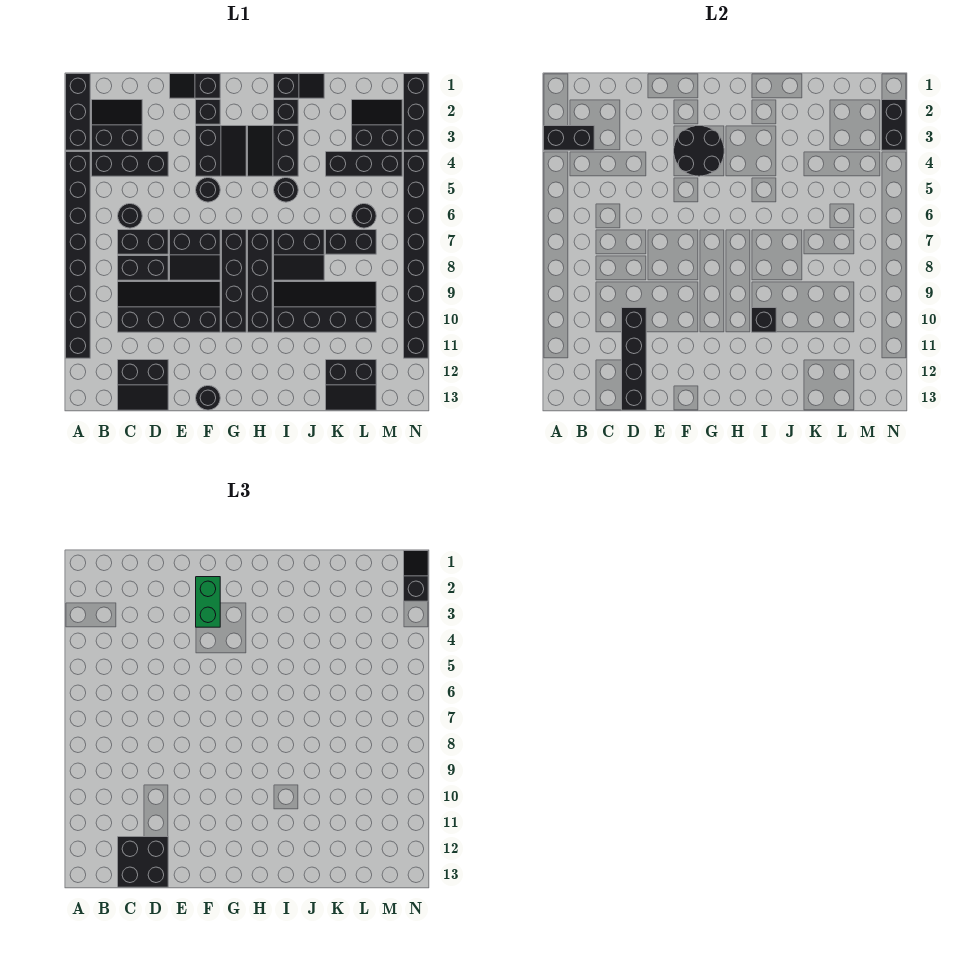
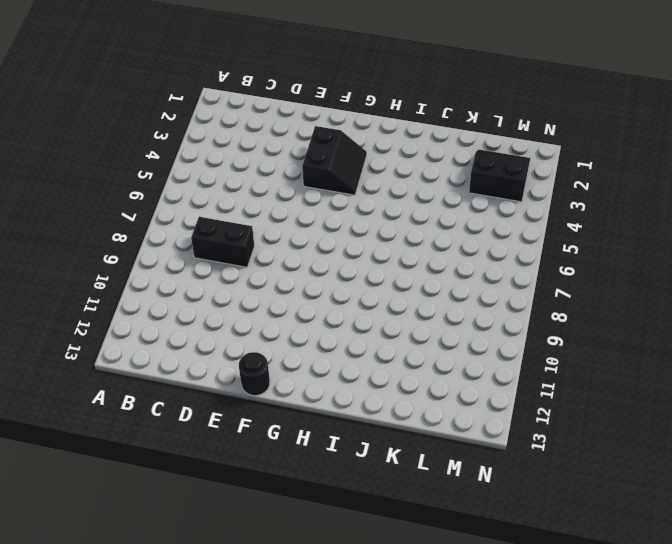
none -> black 1x3 brick [66,74,90,150]
none -> black 1x8 brick [66,152,90,358]
none -> black 2x2 slope [92,100,142,150]
none -> black 1x3 brick [92,152,168,176]

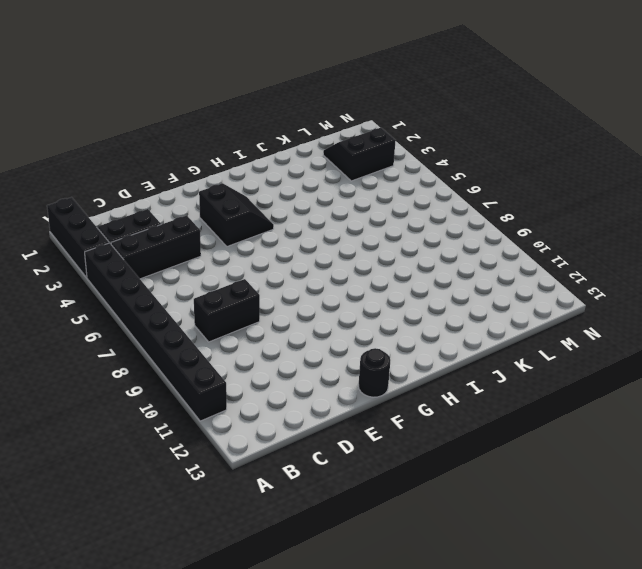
none -> black 1x1 round brick [118,204,142,228]
none -> black 1x2 brick [118,230,168,254]
none -> black 2x4 slope [118,282,220,332]
none -> black 2x2 slope [118,360,168,410]

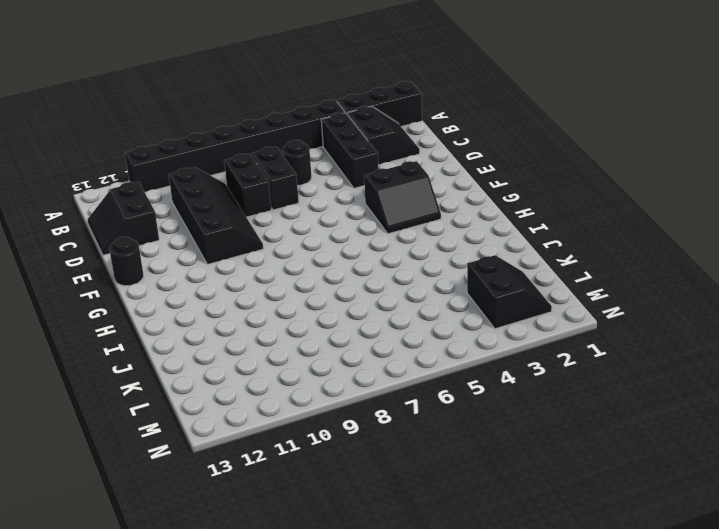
none -> black 1x2 slope [170,74,220,98]
none -> black 2x2 slope [170,230,220,280]
none -> black 1x1 brick [196,100,220,124]
none -> black 1x1 round brick [196,178,220,202]

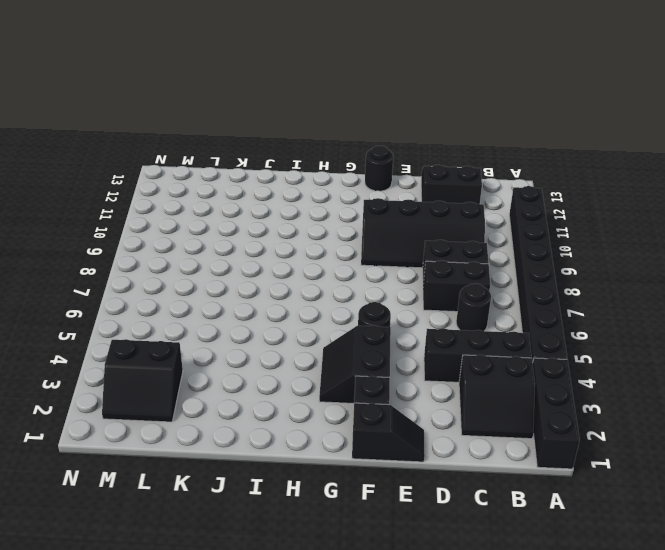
none -> black 2x2 slope [170,230,220,280]
none -> black 1x4 brick [222,230,246,332]
none -> black 2x2 slope [248,126,298,176]
none -> black 1x4 brick [248,230,272,332]

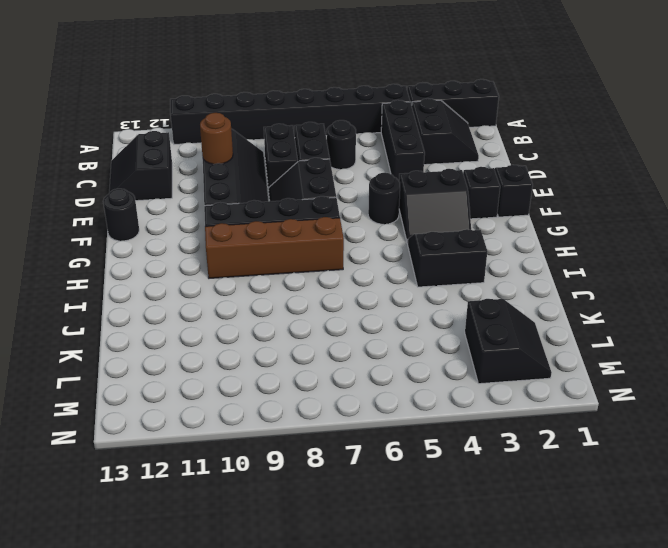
brown 1x1 round brick [200,113,233,164] -> black 1x4 brick [622,308,646,410]
brown 1x4 brick [205,217,344,278] -> black 1x4 brick [248,230,272,332]
none -> black 1x2 slope [274,74,324,98]
none -> black 1x1 brick [274,100,298,124]
none -> black 1x1 round brick [274,178,298,202]
none -> black 2x2 slope [274,230,324,280]

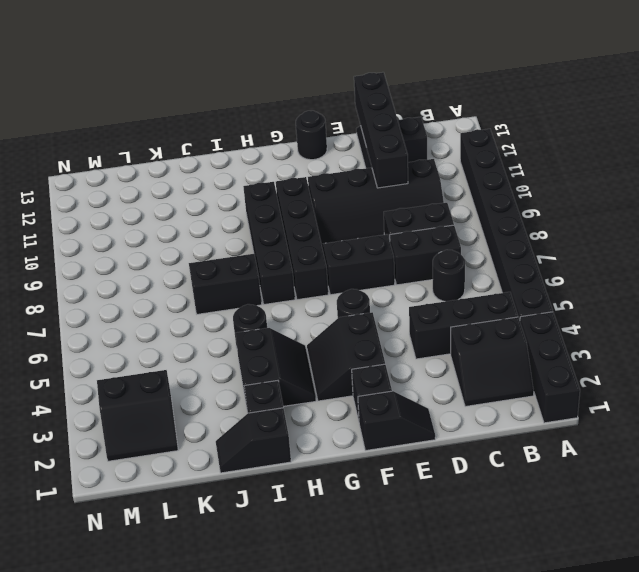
none -> black 2x4 slope [274,282,376,332]
none -> black 1x3 brick [326,152,402,176]
none -> black 1x2 brick [326,230,376,254]
none -> black 2x2 slope [326,360,376,410]

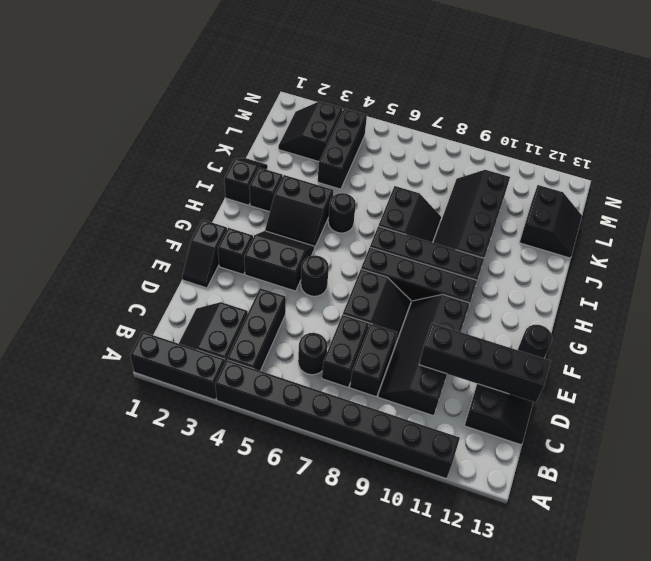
none -> black 1x2 brick [326,230,376,254]
none -> black 1x1 round brick [352,204,376,228]
none -> black 1x3 brick [404,74,428,150]
none -> black 1x8 brick [404,152,428,358]

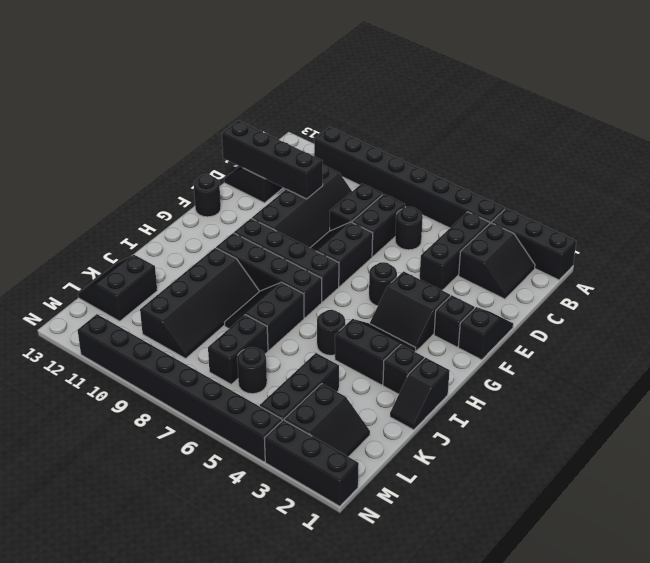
none -> black 1x2 brick [544,126,594,150]
none -> black 2x2 round brick [674,126,724,176]
none -> black 1x1 brick [752,308,776,332]
none -> black 1x2 brick [882,100,906,150]

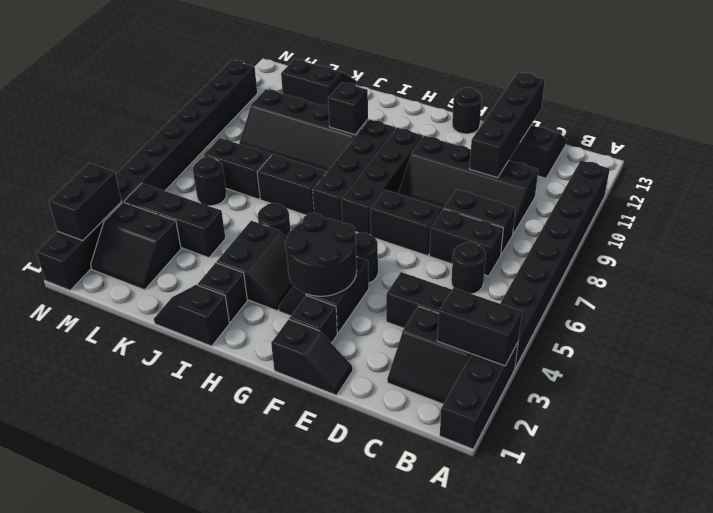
none -> black 2x2 brick [118,837,168,887]
none -> green 1x2 brick [196,577,220,627]
none -> black 1x2 slope [404,551,428,601]

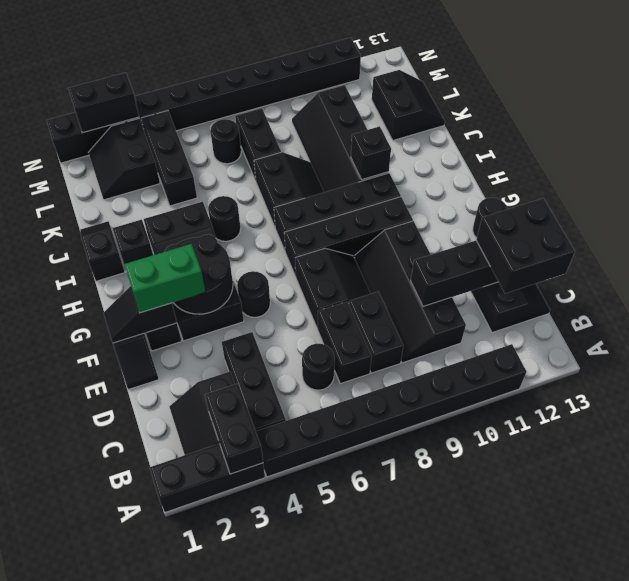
black 1x2 slope [104,286,177,343] -> black 1x2 slope moved to [404,551,428,601]

